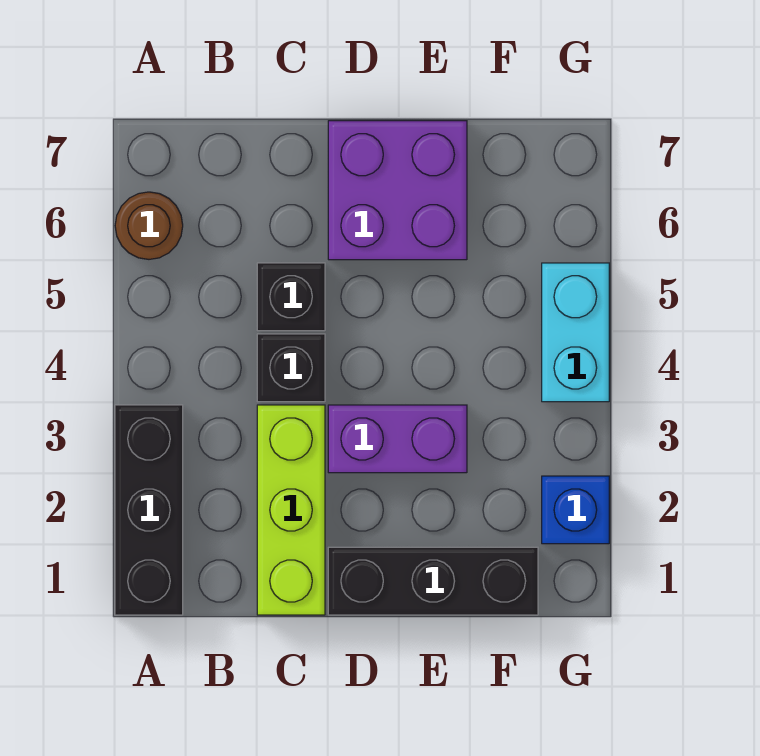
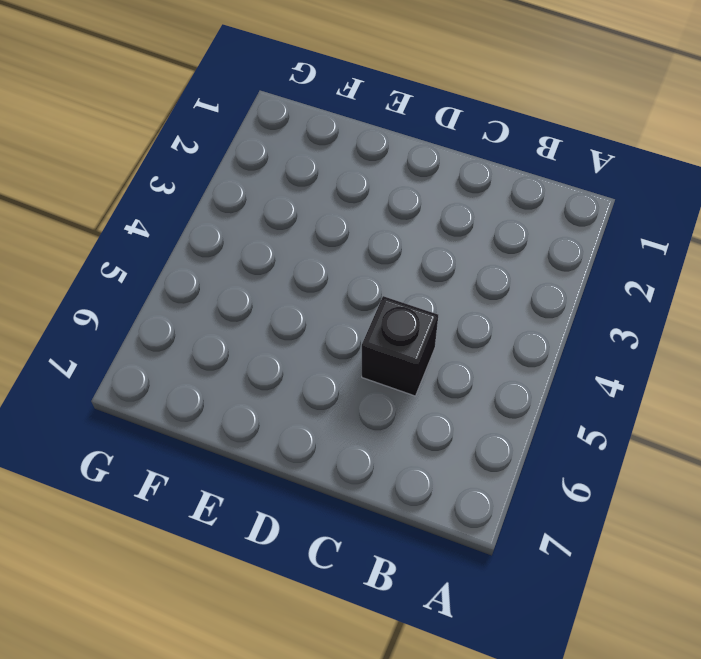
none -> black 1x3 brick [115,405,183,615]
none -> brown 1x1 round brick [115,192,183,259]

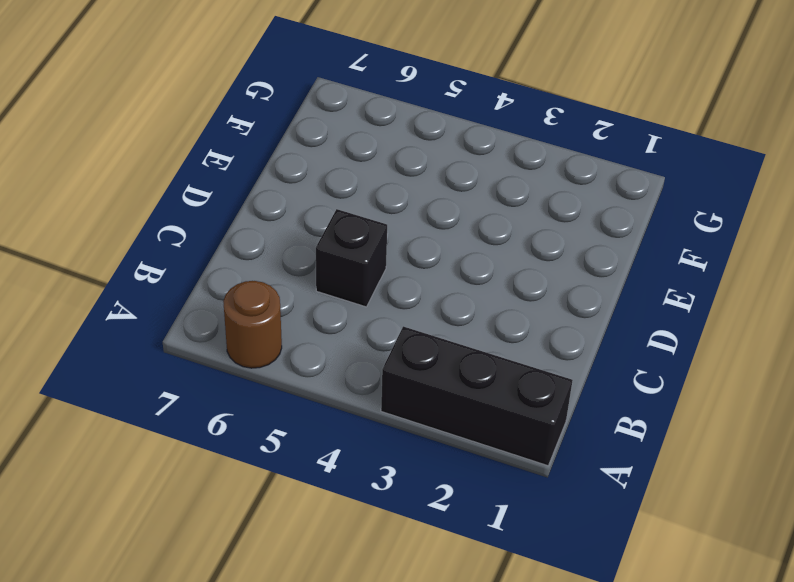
none -> lime 1x3 brick [257,405,325,615]
none -> black 1x1 brick [257,334,325,402]

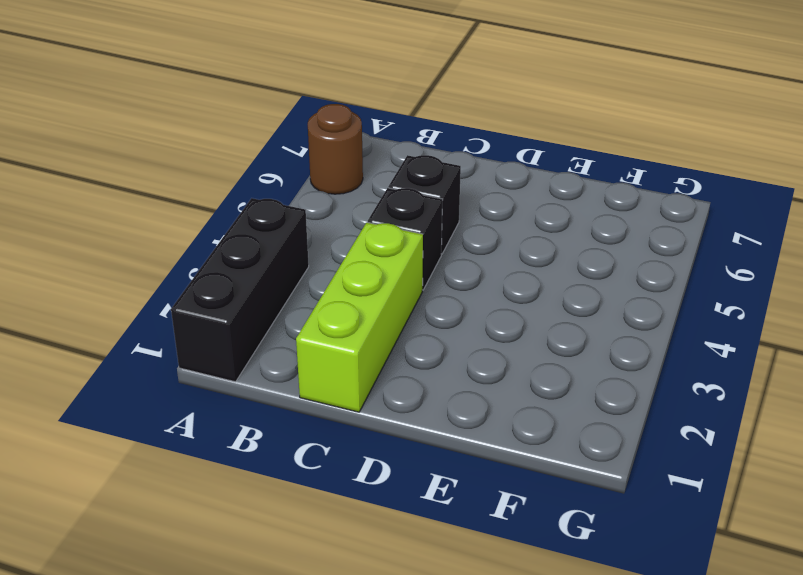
none -> black 1x3 brick [328,547,538,615]
none -> purple 1x2 brick [328,405,467,473]

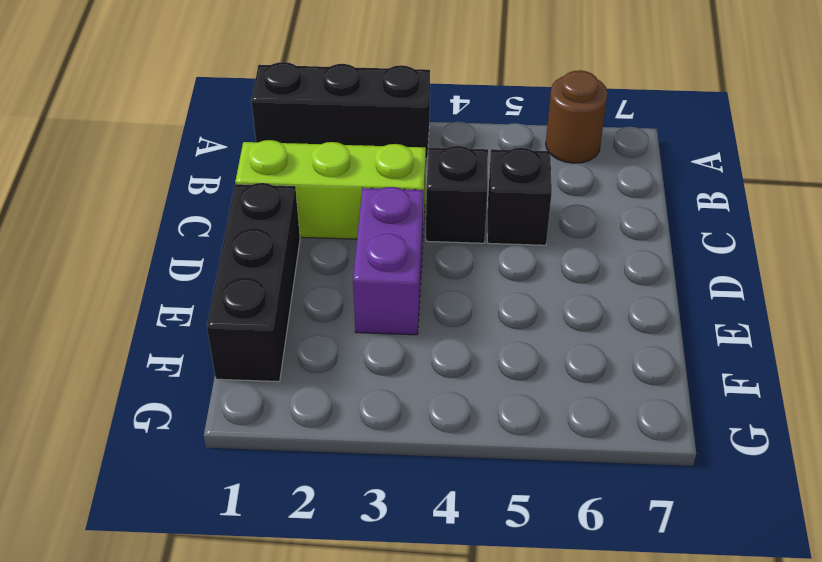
none -> purple 2x2 brick [328,121,467,260]
none -> blue 1x1 brick [542,476,609,544]

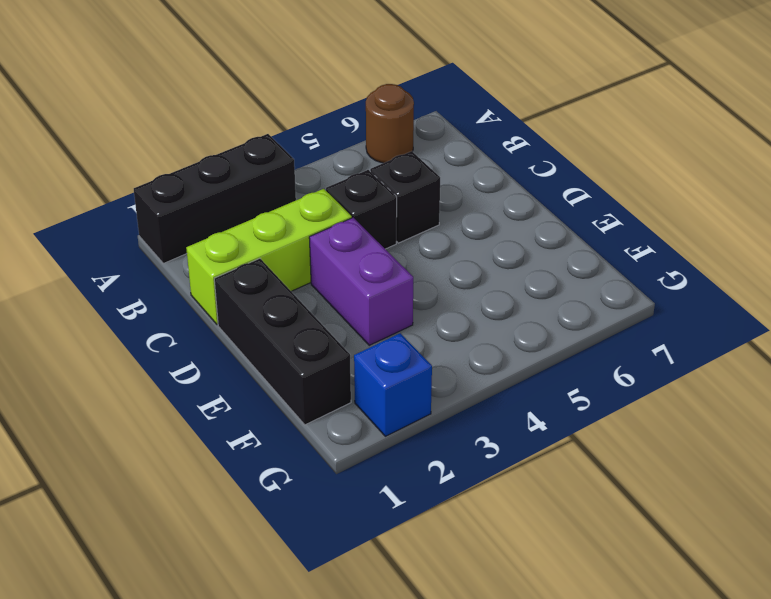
none -> purple 2x2 brick [328,121,467,260]
none -> cyan 1x2 brick [542,263,609,402]

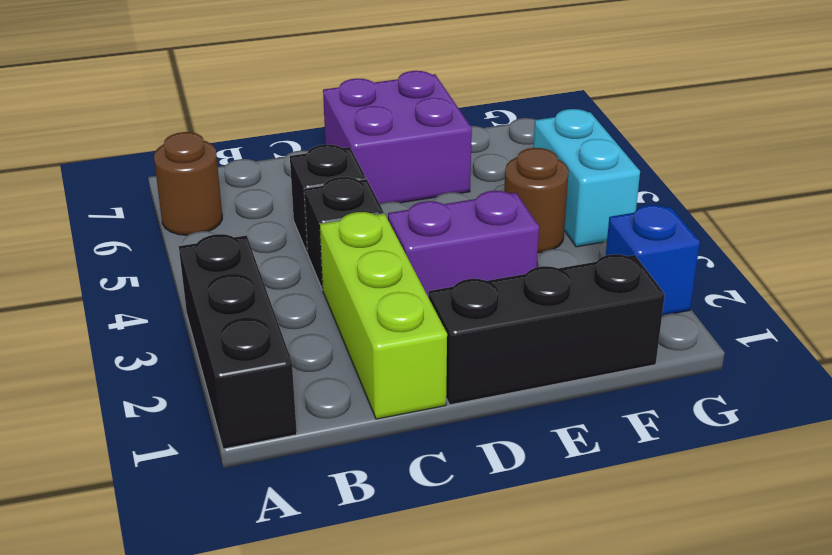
brown 1x1 round brick [504,148,569,253] -> none

